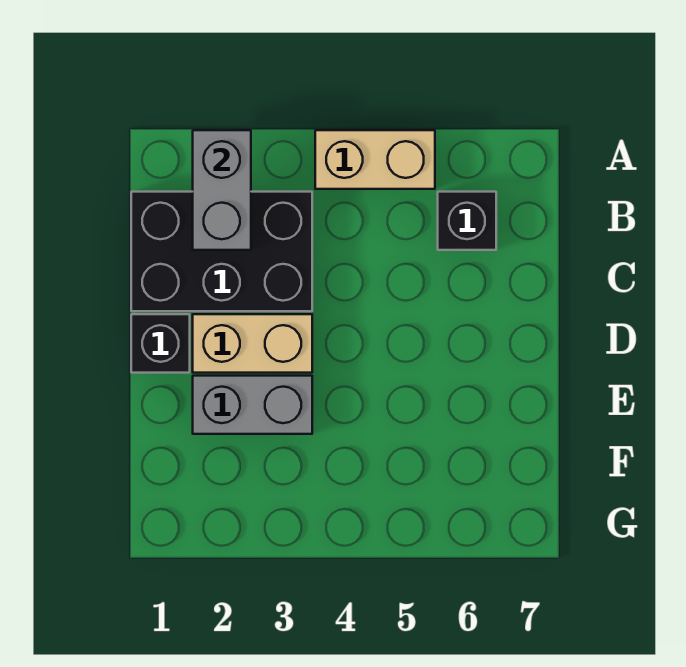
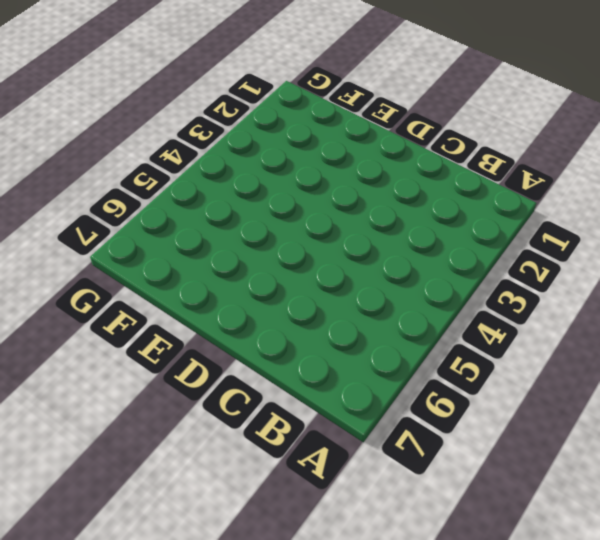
none -> tan 1x2 brick [315,130,435,189]
none -> black 2x3 brick [131,192,312,311]

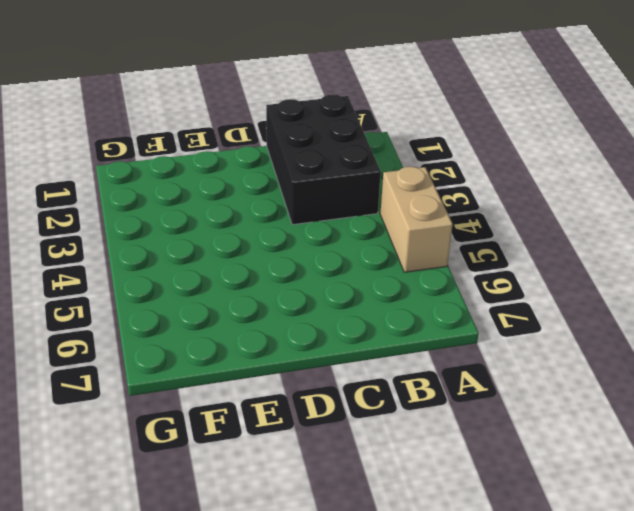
none -> black 1x1 brick [438,192,496,250]
none -> black 1x1 brick [131,314,190,373]

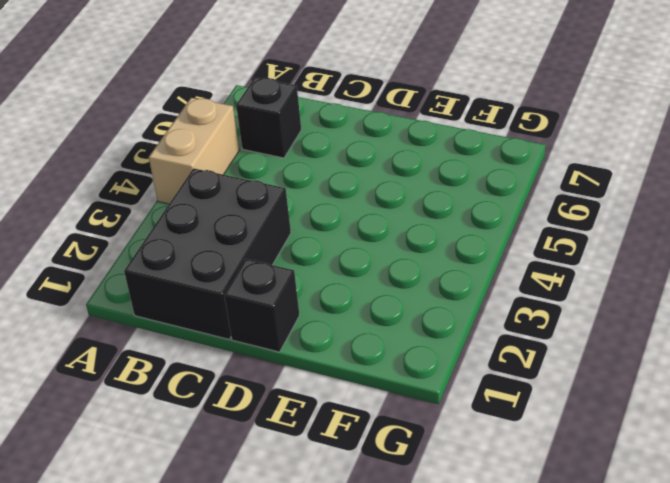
none -> tan 1x2 brick [193,314,312,373]
none -> grey 1x2 brick [193,376,312,434]

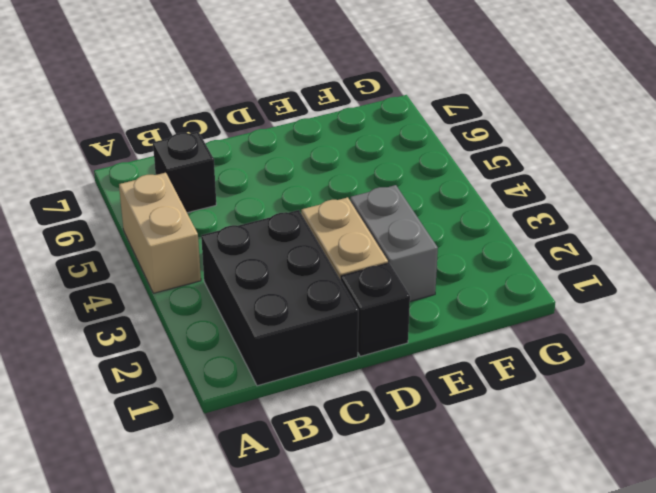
none -> grey 1x2 brick [193,130,251,250]

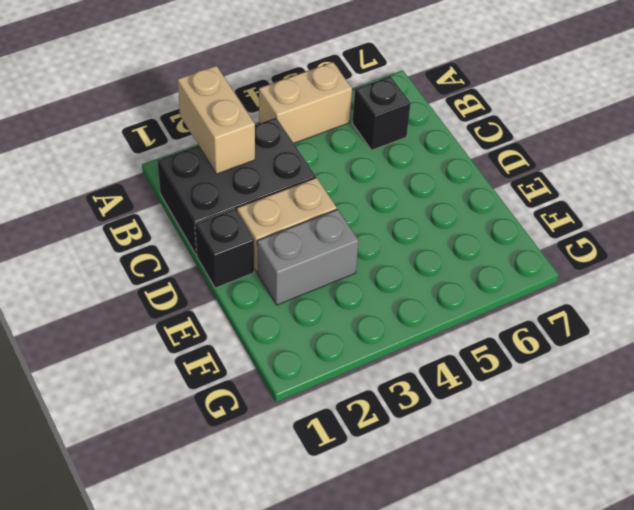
tan 1x2 brick [178,66,255,174] -> grey 1x2 brick [193,130,251,250]

